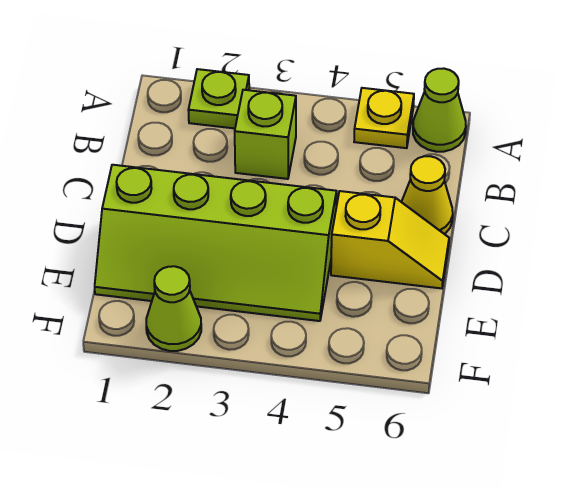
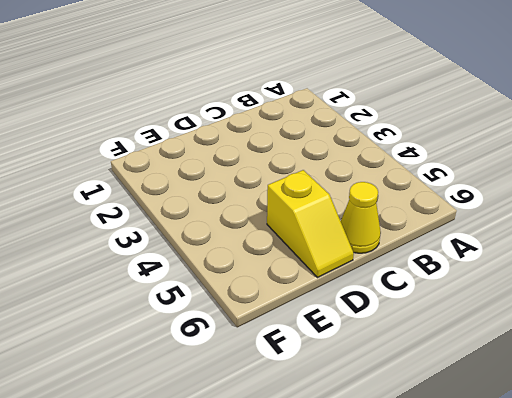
none -> lime 1x1 plate [188,69,249,128]
none -> yellow 1x1 plate [354,88,414,148]

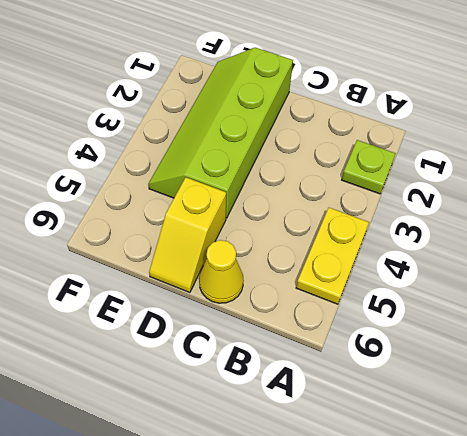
yellow 1x2 plate [296,208,369,304] -> yellow 1x1 plate [354,88,414,148]
none -> lime 1x1 cone [413,68,466,152]
none -> lime 1x1 brick [235,90,296,179]

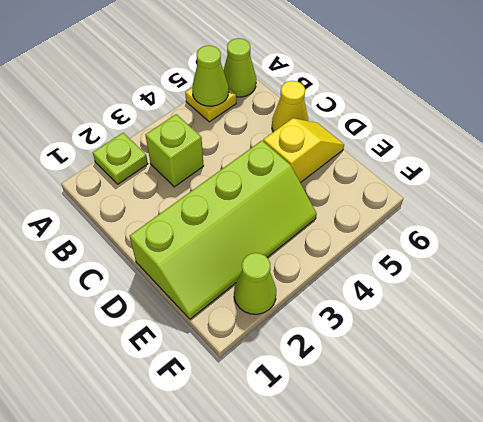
lime 1x1 cone [192,45,229,106] -> none

